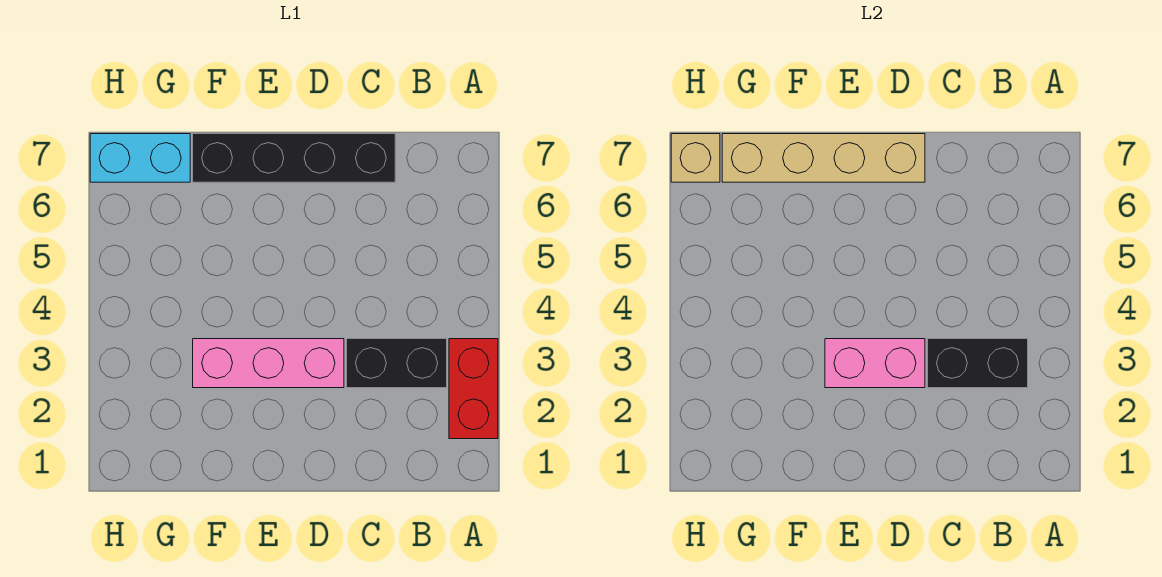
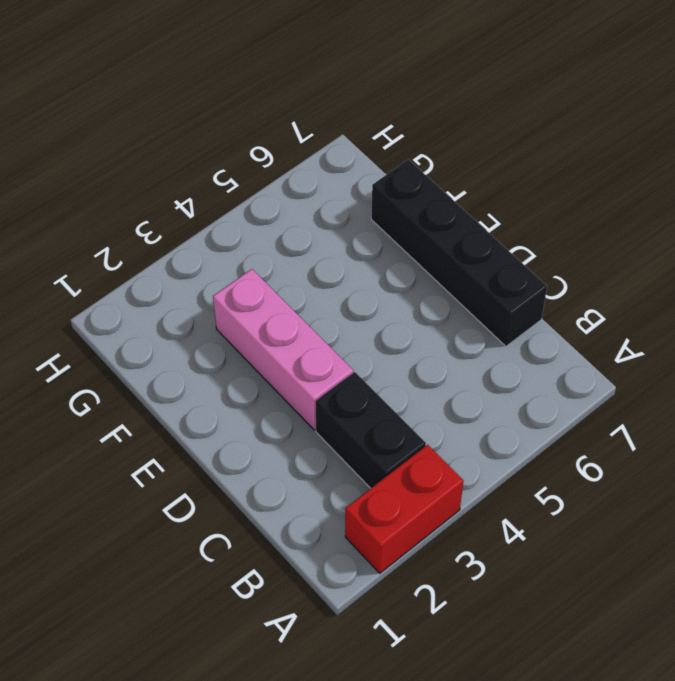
none -> cyan 1x2 brick [90,134,190,182]
none -> black 1x2 brick [928,339,1028,388]

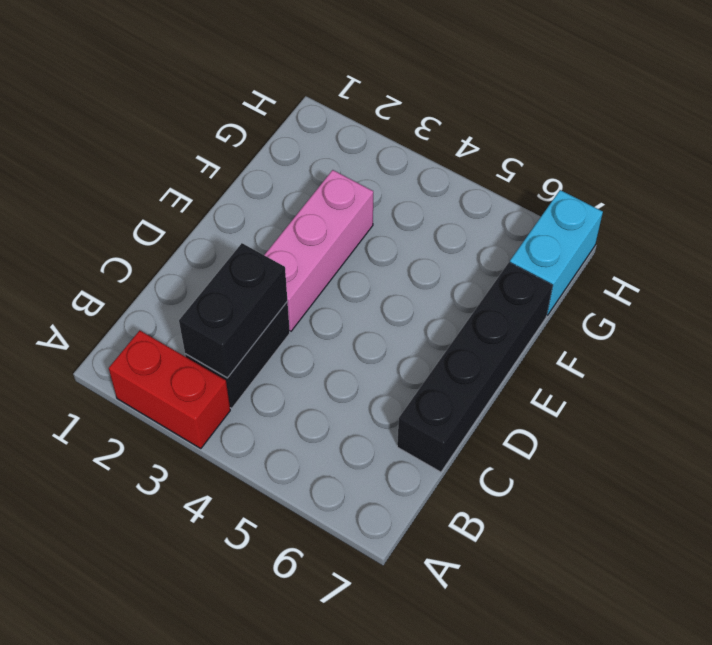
none -> pink 1x2 brick [825,339,925,388]
none -> tan 1x4 brick [722,134,925,182]

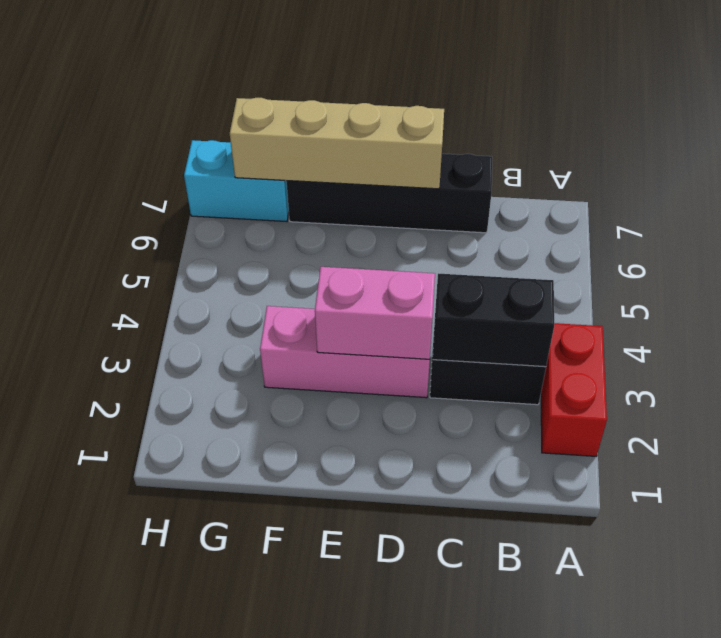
none -> tan 1x1 brick [671,134,720,182]

